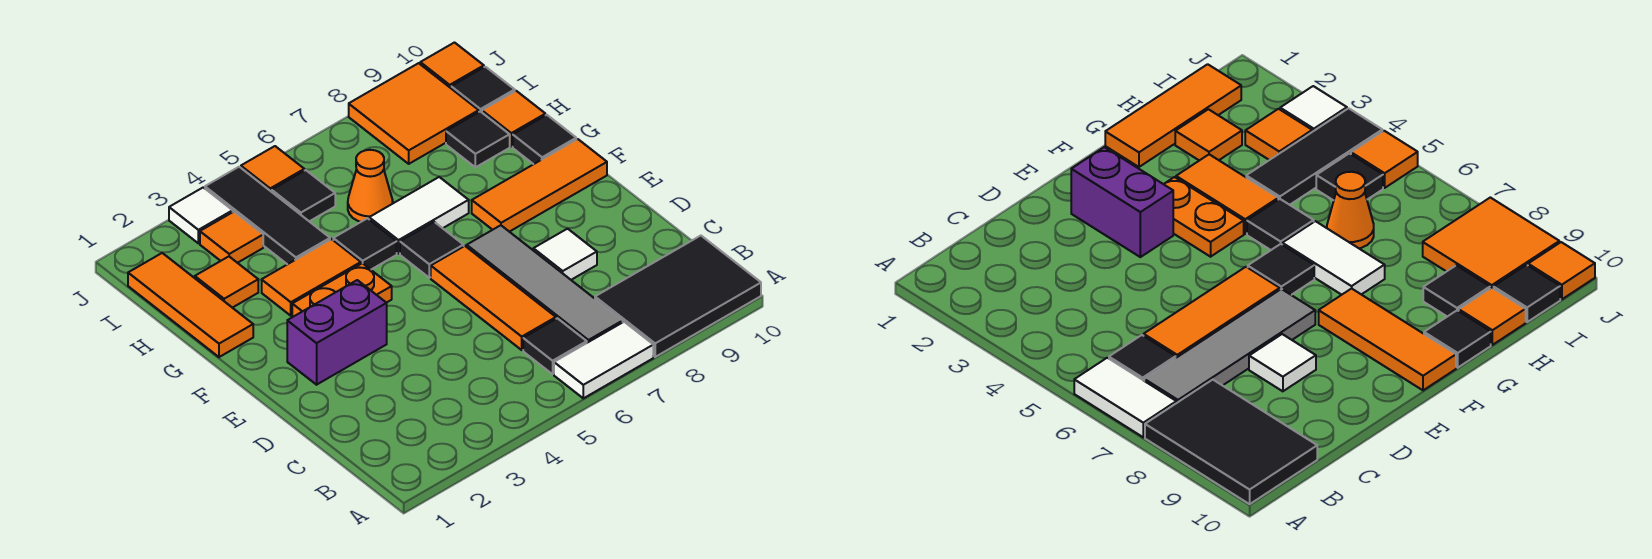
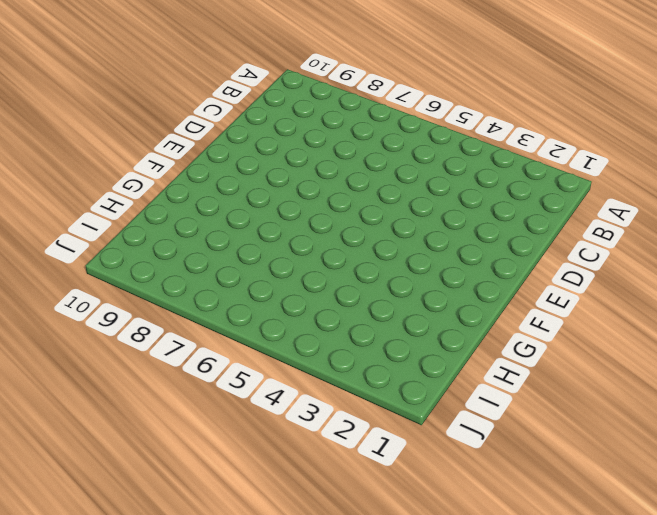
none -> white 1x2 tile [554,322,653,398]
none -> black 2x3 tile [595,236,761,357]
none -> black 1x1 tile [523,318,587,374]

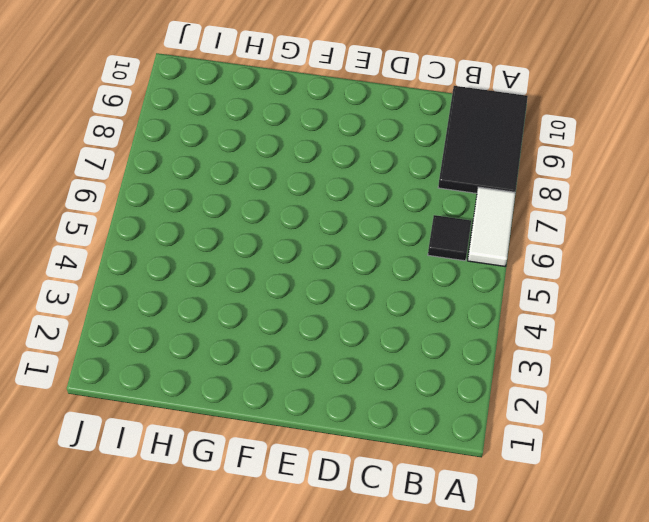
none -> grey 1x4 tile [467,225,623,343]
none -> orange 1x3 tile [431,246,556,350]
none -> white 1x1 tile [533,229,597,280]

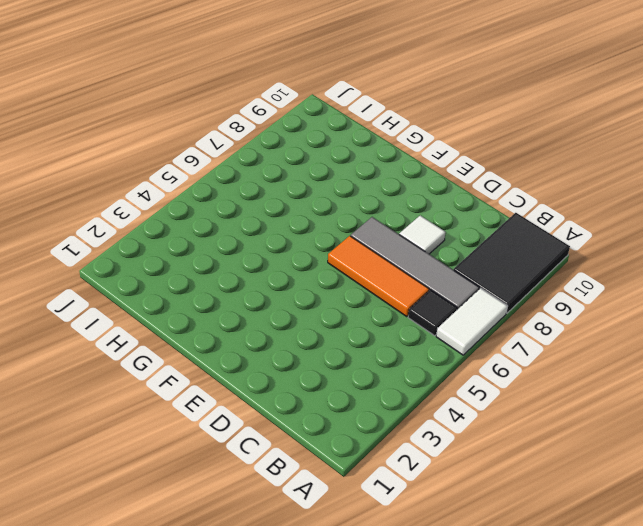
none -> purple 1x2 brick [287,280,387,385]
none -> orange 1x2 plate [292,263,392,317]
none -> black 1x1 tile [400,222,464,278]

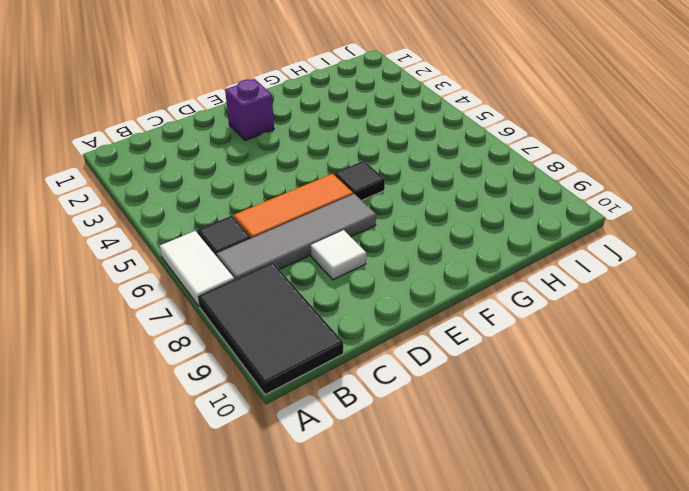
purple 1x1 brick [225,79,274,140] -> purple 1x2 brick [287,280,387,385]
none -> orange 1x2 plate [292,263,392,317]
none -> orange 1x3 tile [472,139,607,232]
none -> orange 1x3 tile [128,253,253,357]

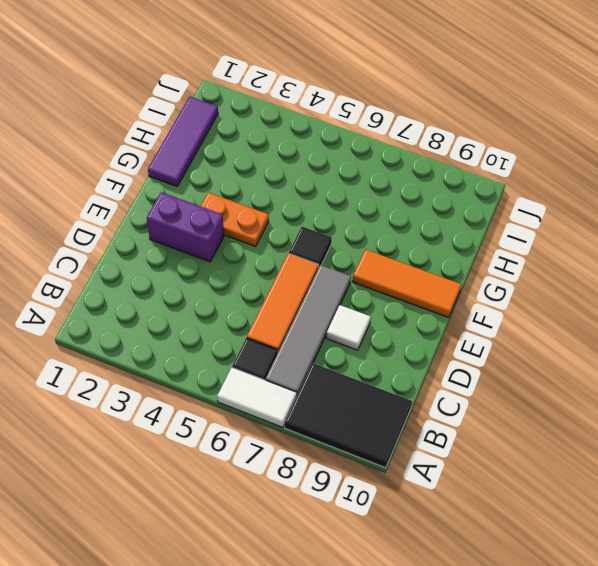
purple 1x3 tile [148,97,218,186] -> orange 1x3 tile [128,253,253,357]
none -> orange 1x2 tile [262,239,361,316]
none -> black 1x1 tile [333,218,397,269]
none -> white 1x2 tile [369,177,469,254]

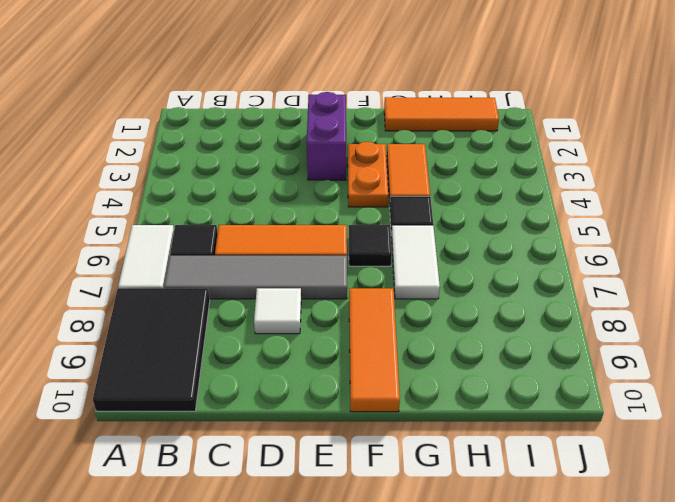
none -> black 1x1 tile [513,115,576,164]
none -> orange 1x1 tile [195,257,258,308]
none -> black 1x3 tile [205,167,330,264]

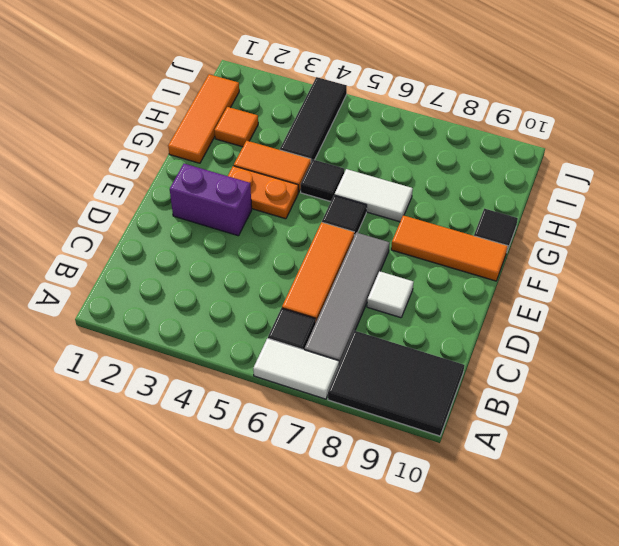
none -> orange 1x1 cone [348,150,393,222]
none -> black 1x1 tile [446,111,510,167]
none -> orange 1x1 tile [482,91,545,147]

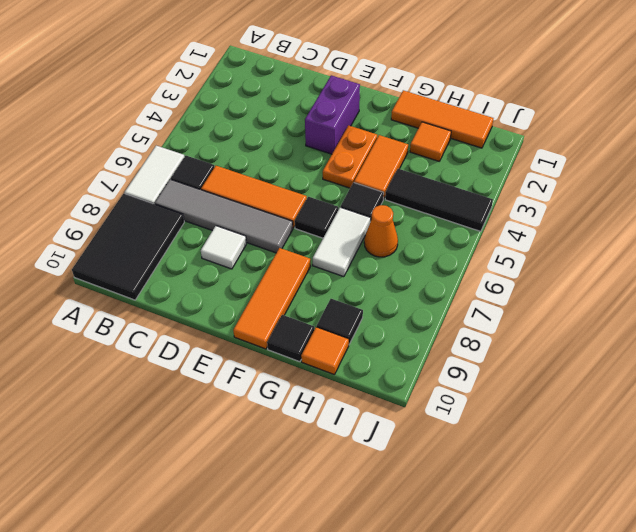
none -> orange 1x1 tile [200,212,263,263]
none -> black 1x1 tile [272,170,335,221]
none -> orange 2x2 tile [349,63,479,164]

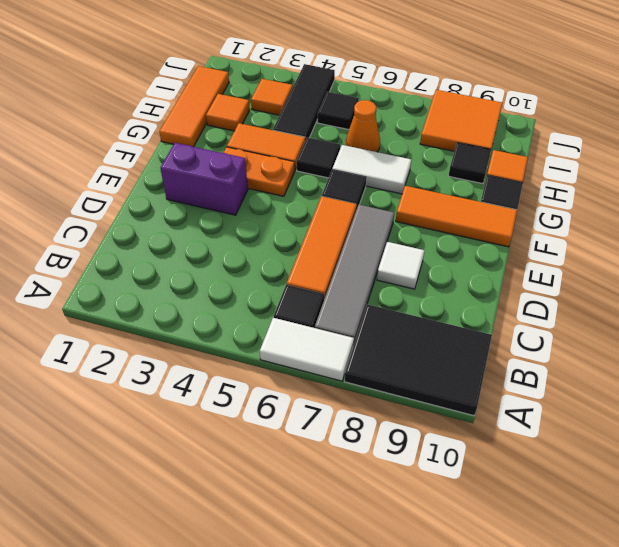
none -> black 1x1 tile [451,67,515,112]
none -> white 1x1 tile [169,187,233,243]
none -> orange 1x1 tile [241,146,304,192]

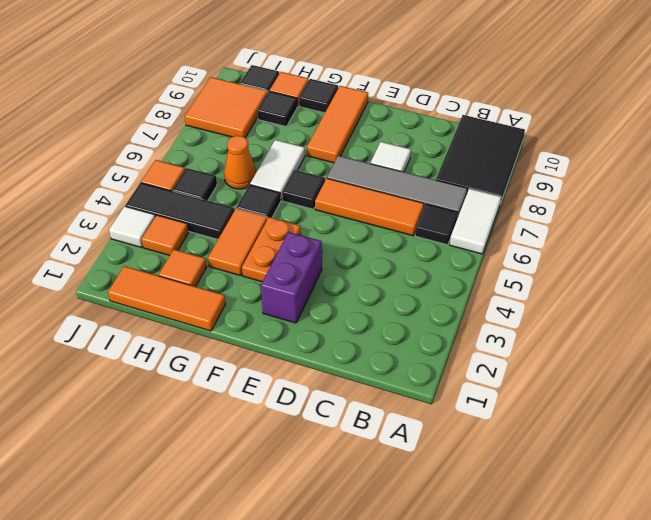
none -> orange 1x1 tile [420,43,484,88]

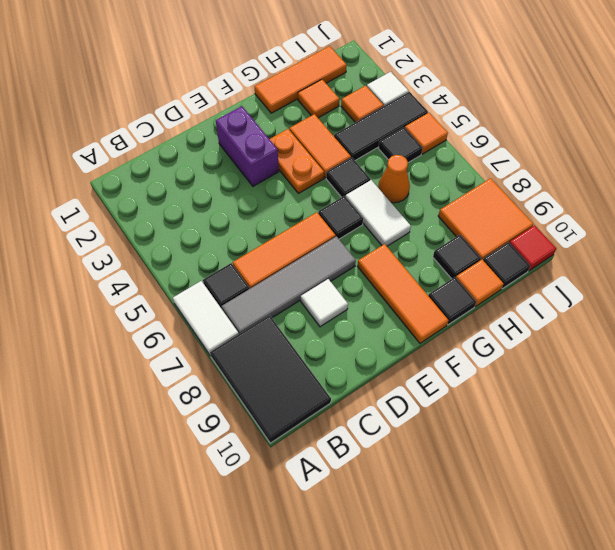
red 1x1 tile [509,225,556,271] -> orange 1x1 tile [420,43,484,88]

